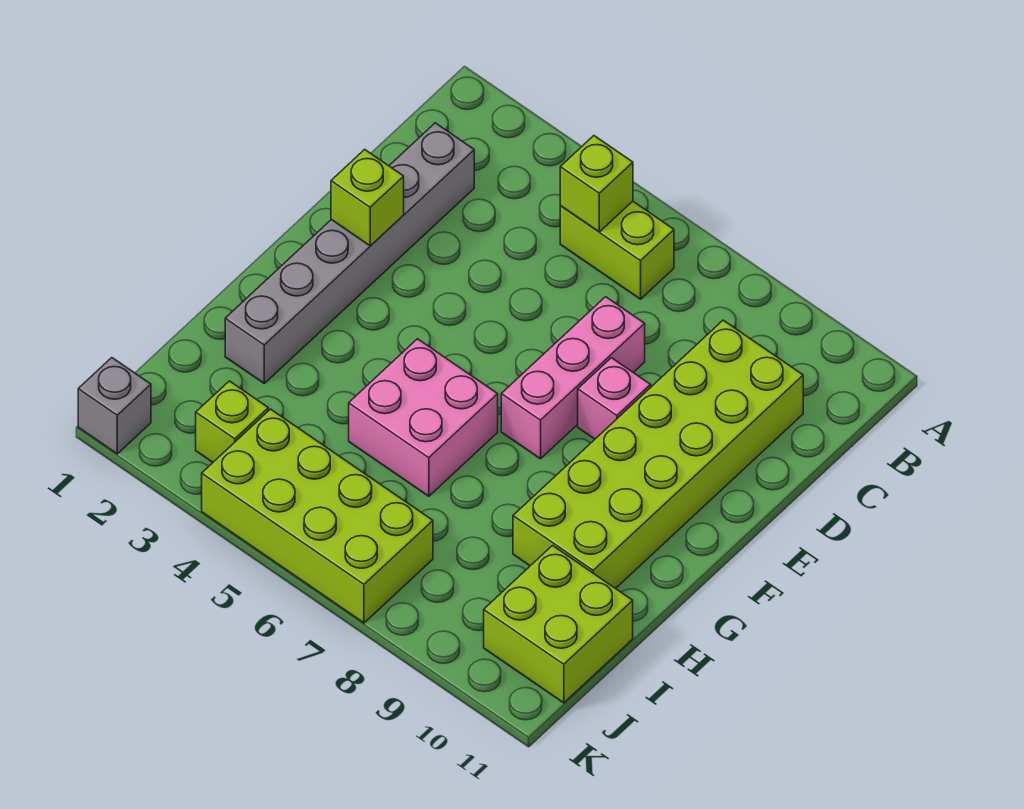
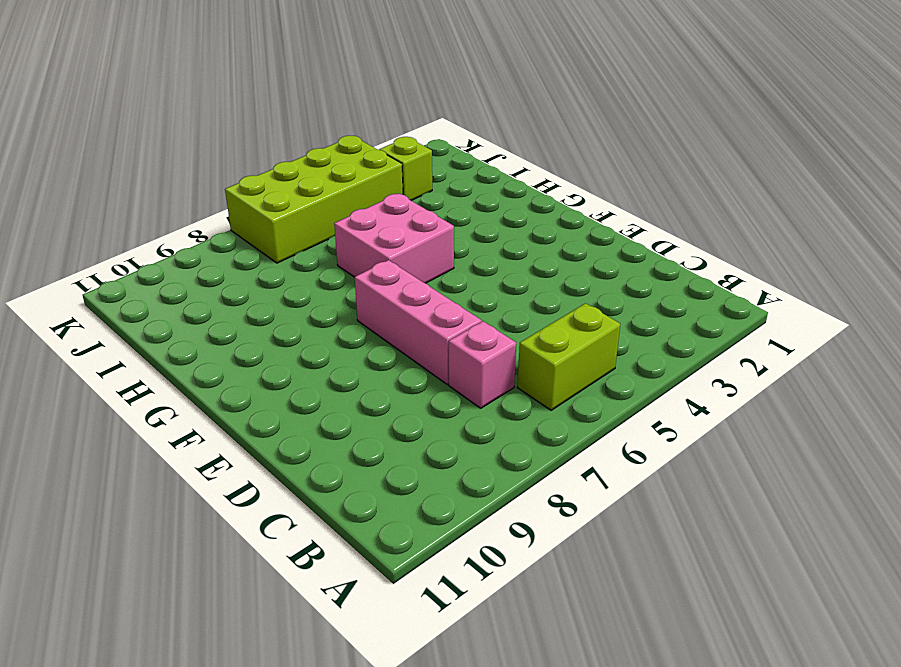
pink 1x1 brick [449,321,516,408] -> pink 1x1 brick moved to [578,358,651,439]
none -> grey 1x6 brick [225,123,474,383]
none -> lime 2x6 brick [513,320,803,589]
none -> lime 2x2 brick [484,546,633,703]

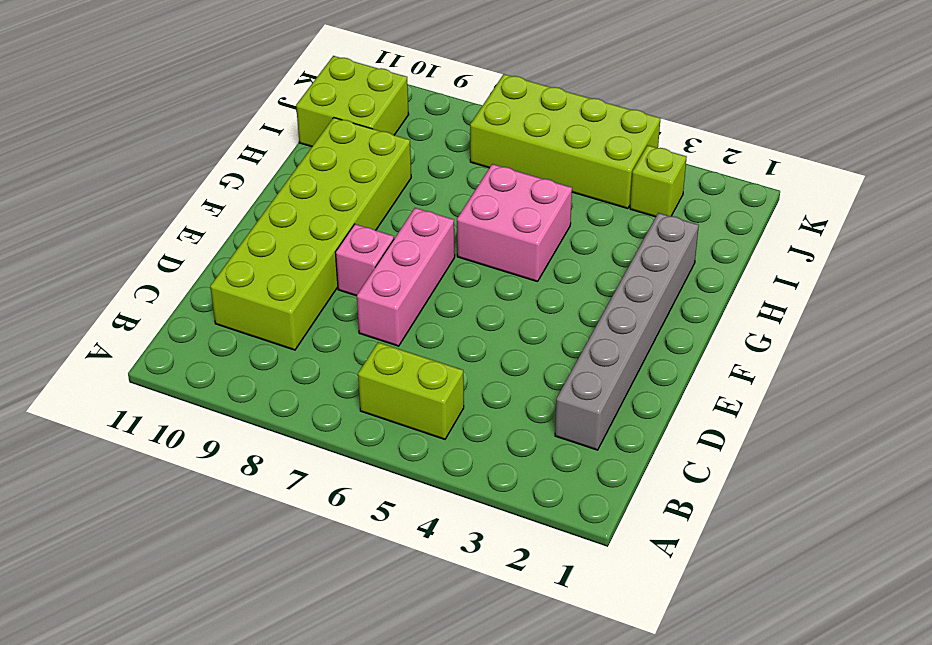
none -> grey 1x1 brick [78,358,151,454]
none -> lime 1x1 brick [560,136,633,232]
none -> lime 1x1 brick [331,149,404,246]

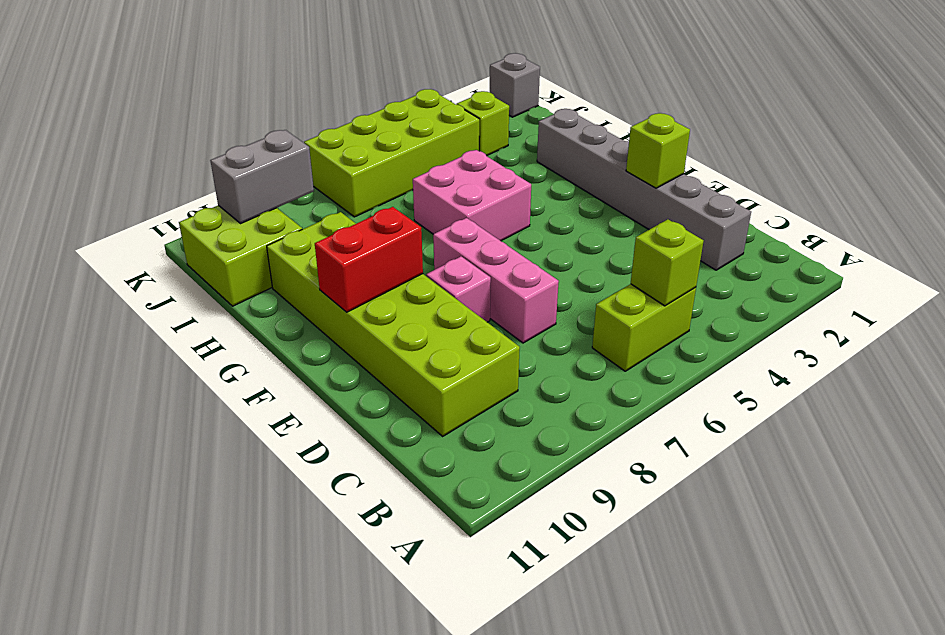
red 1x2 brick [315,207,423,312] -> none
grey 1x2 brick [210,130,314,224] -> none

